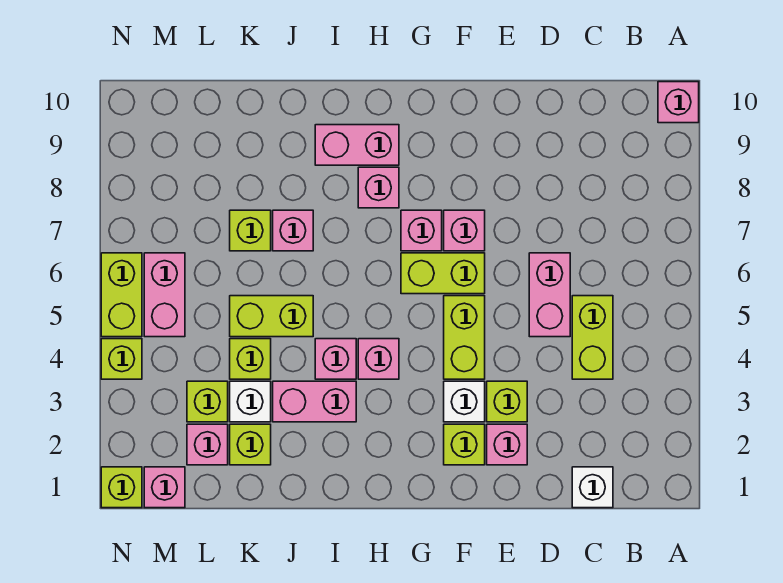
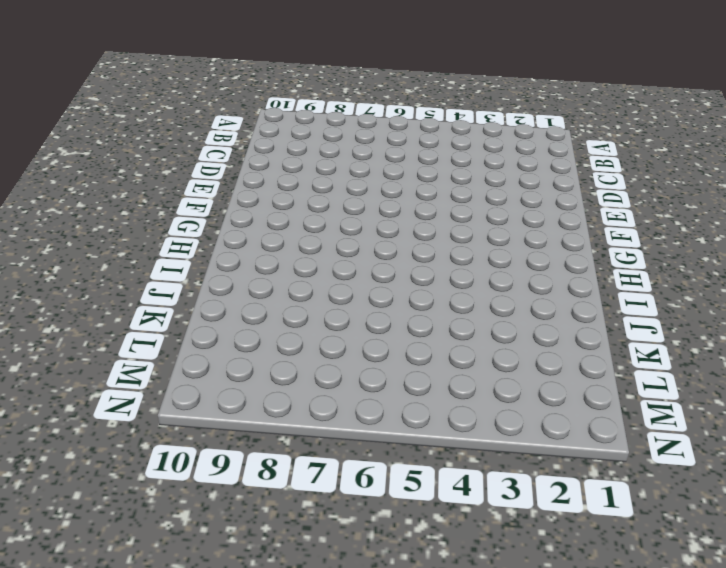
none -> pink 1x1 brick [658,82,699,123]
none -> white 1x1 brick [572,467,613,508]
none -> lime 1x2 brick [572,296,613,379]
none -> pink 1x2 brick [529,253,570,337]

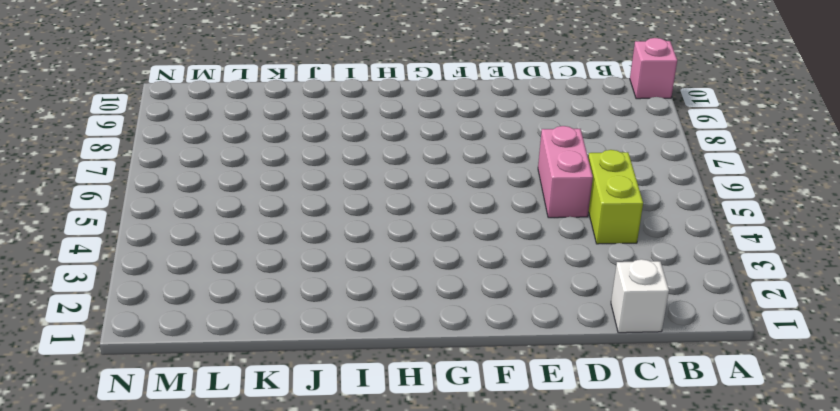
none -> pink 1x1 brick [487,424,527,465]
none -> lime 1x1 brick [487,381,527,422]
none -> lime 1x1 brick [444,424,485,465]
none -> white 1x1 brick [444,381,485,422]

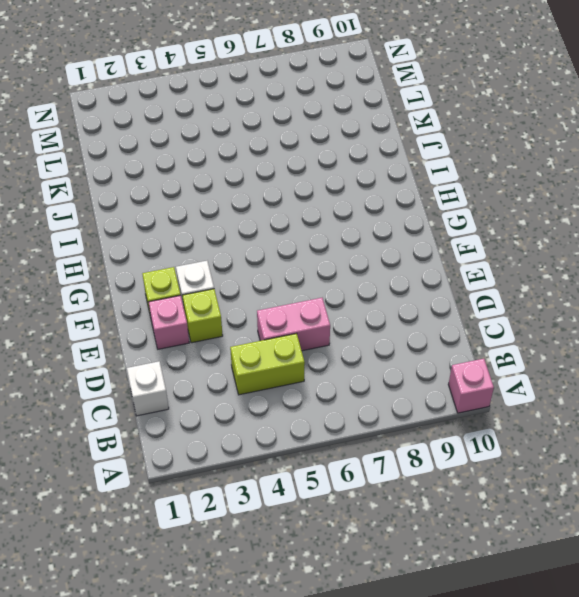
none -> lime 1x2 brick [444,296,485,379]
none -> lime 1x2 brick [401,253,485,294]
none -> pink 1x1 brick [444,210,485,251]
none -> pink 1x1 brick [401,210,442,251]

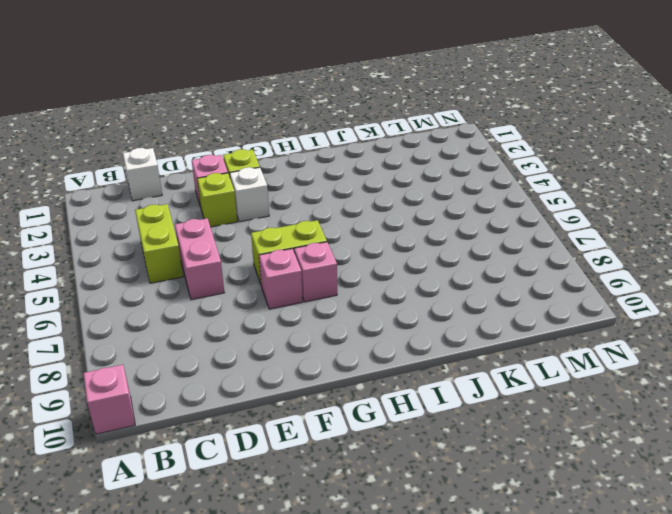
none -> lime 1x2 brick [444,296,485,379]
none -> pink 1x1 brick [358,339,399,379]
none -> pink 1x1 brick [358,167,399,208]
none -> pink 1x2 brick [315,125,399,165]

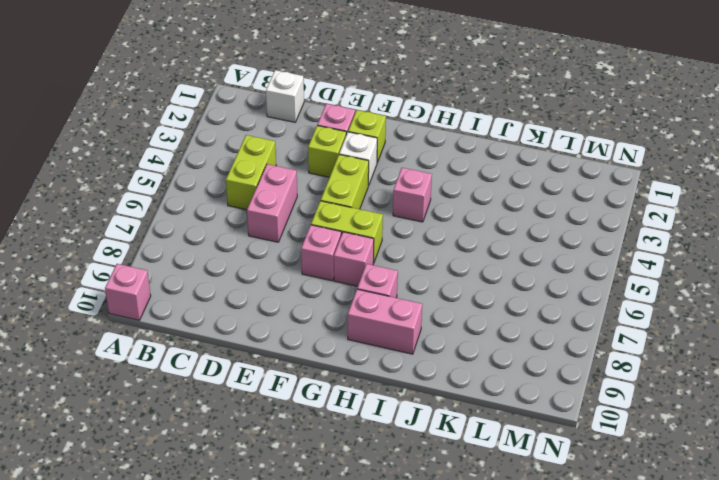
none -> pink 1x2 brick [273,381,356,422]
none -> pink 1x1 brick [315,339,356,379]
none -> lime 1x2 brick [230,296,313,337]
none -> pink 1x1 brick [273,210,313,251]

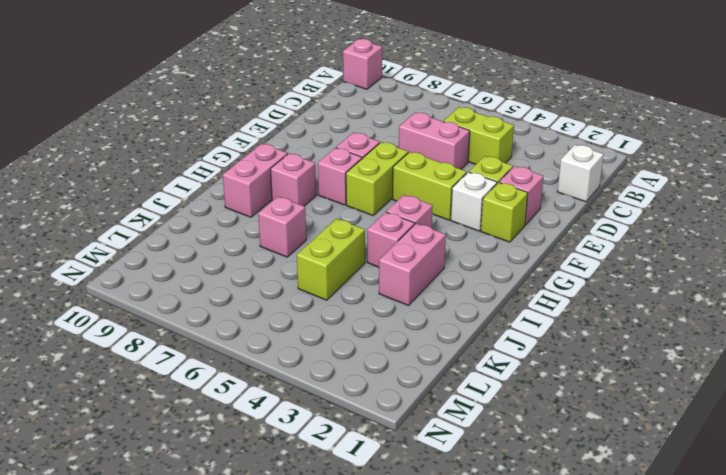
none -> lime 1x1 brick [230,424,271,465]
none -> white 1x1 brick [230,381,271,422]
none -> lime 1x1 brick [230,339,271,379]
none -> lime 1x1 brick [230,210,271,251]

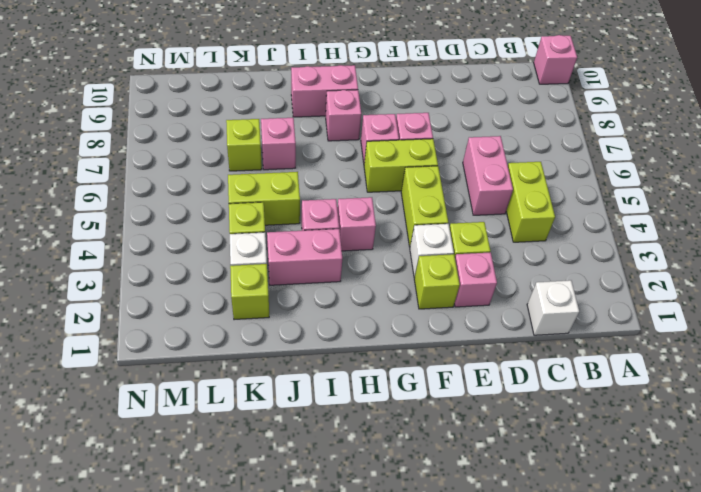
none -> pink 1x1 brick [187,424,228,465]
none -> lime 1x1 brick [187,381,228,422]
none -> pink 1x1 brick [144,467,185,508]
none -> pink 1x2 brick [144,253,185,337]

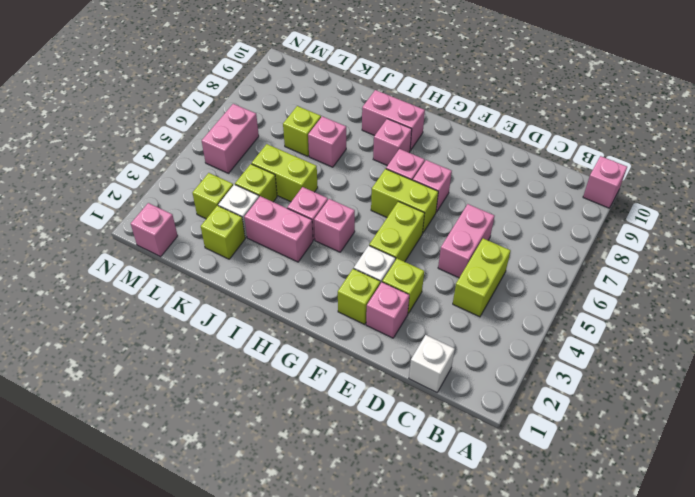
none -> pink 1x1 brick [187,424,228,465]
none -> lime 1x1 brick [101,467,142,508]
none -> lime 1x1 brick [101,339,142,379]
none -> lime 1x2 brick [101,253,142,337]

